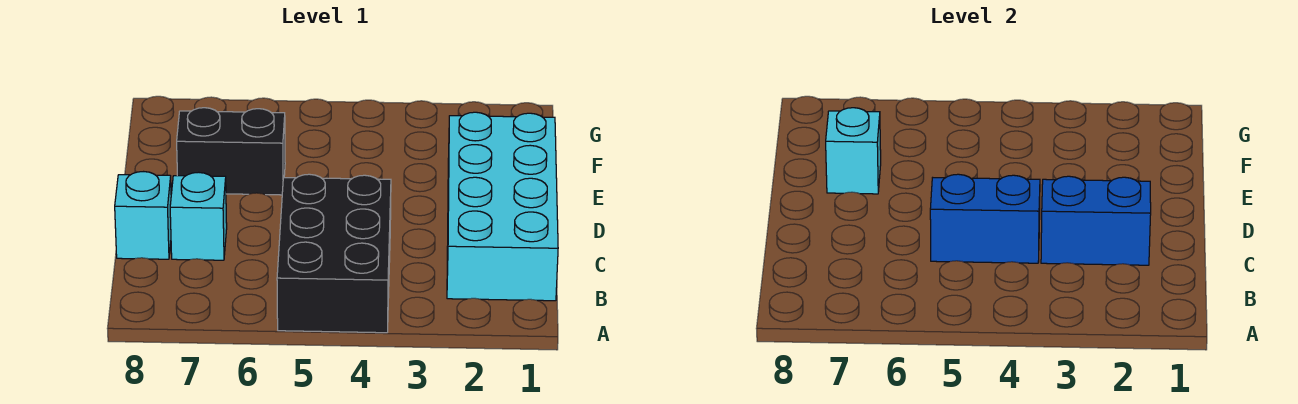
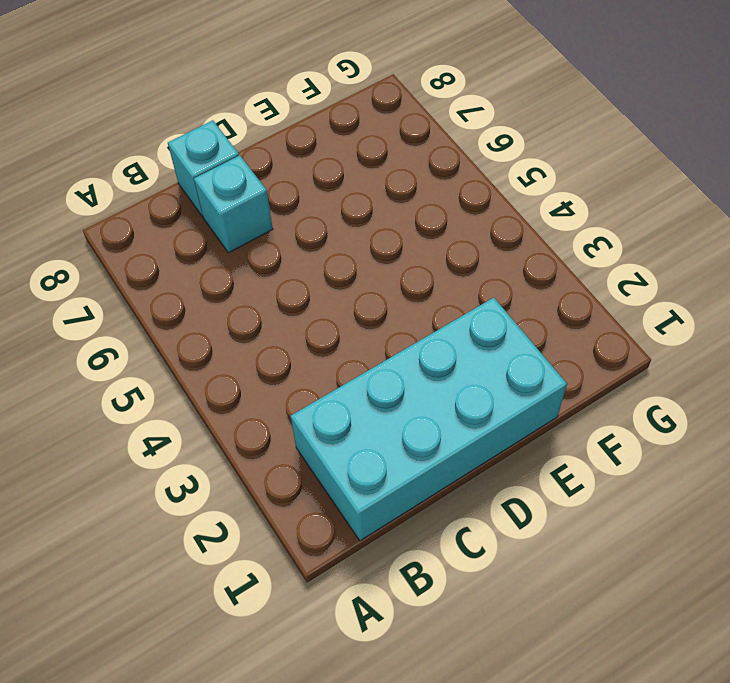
none -> black 2x3 brick [277,174,391,333]
none -> black 1x2 brick [177,108,285,195]

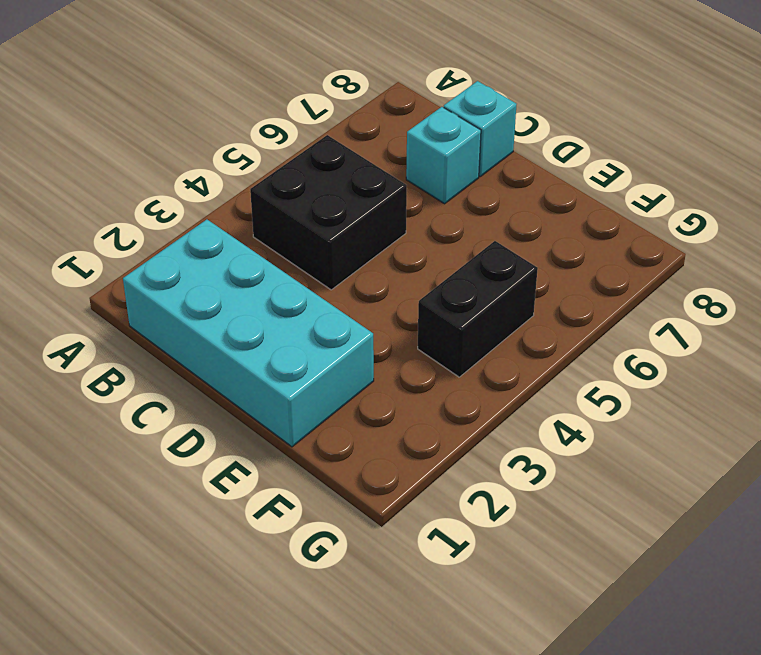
black 2x2 brick [250,135,407,290] -> black 2x3 brick [277,174,391,333]
black 1x2 brick [418,241,538,377] -> black 1x2 brick moved to [177,108,285,195]
none -> blue 1x2 brick [1041,176,1151,265]
none -> blue 1x2 brick [930,174,1040,263]

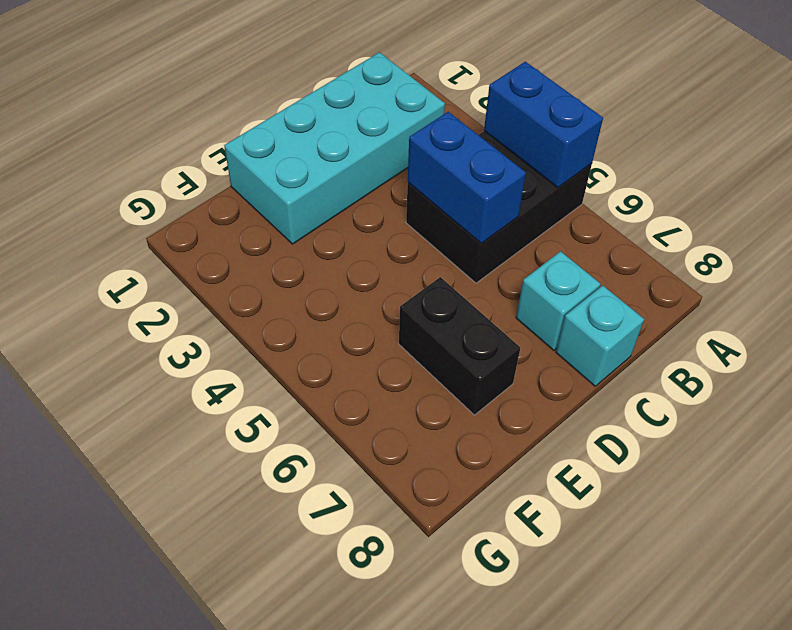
blue 1x2 brick [484,62,603,188] -> blue 1x2 brick moved to [1041,176,1151,265]
none -> cyan 1x1 brick [826,108,881,194]

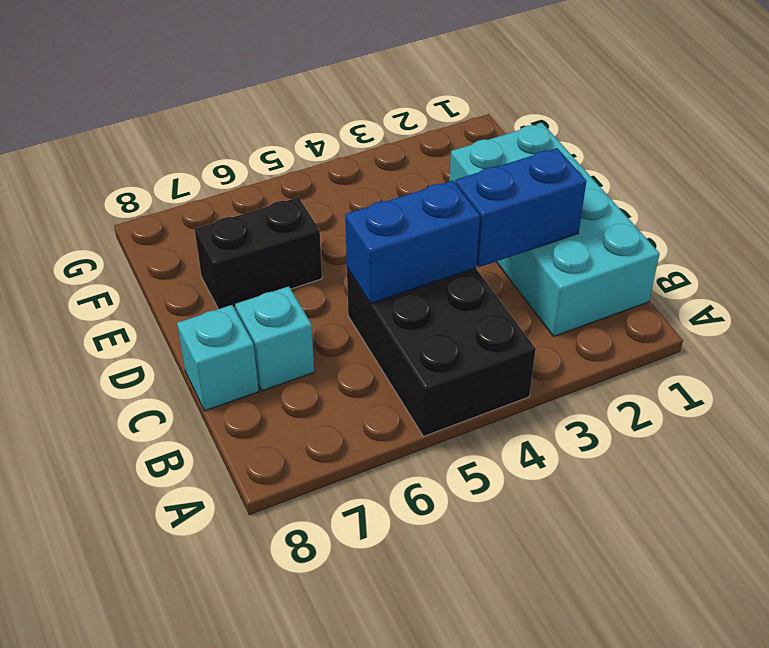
none -> cyan 1x1 brick [826,108,881,194]

